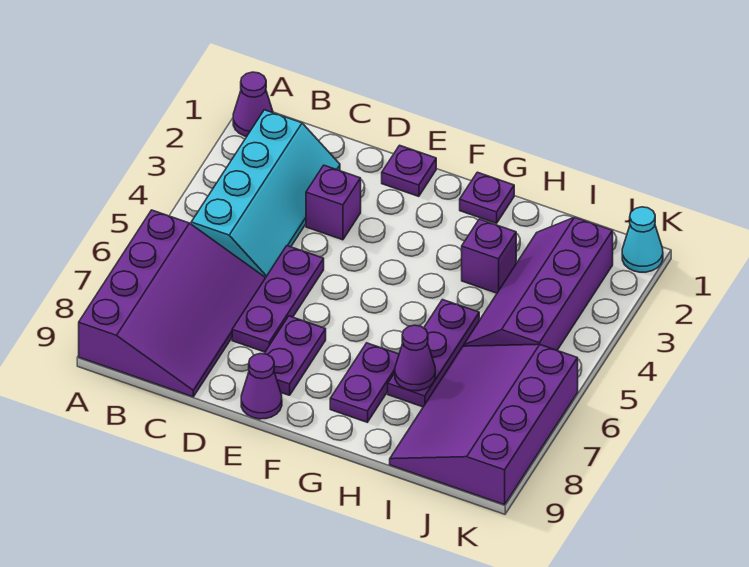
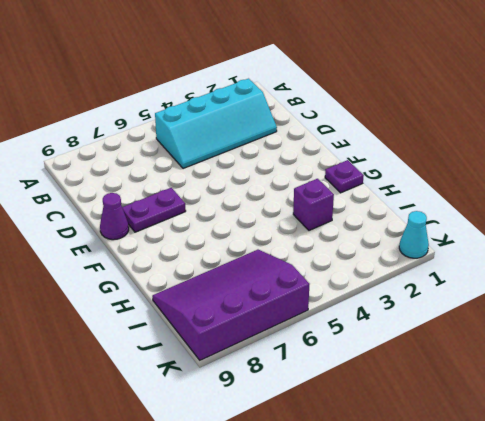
none -> purple 1x1 cone [233,72,273,137]
none -> purple 3x4 slope [79,210,265,397]
none -> purple 1x1 brick [306,165,361,240]

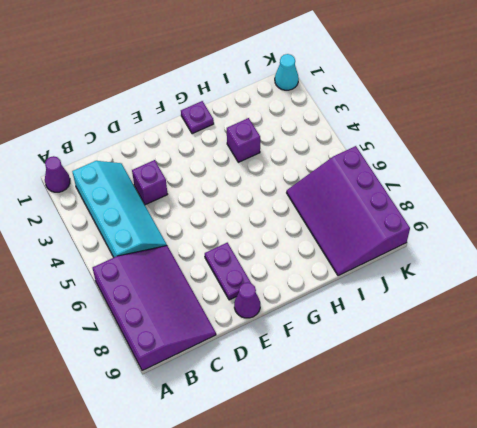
none -> purple 1x3 plate [232,246,324,352]
none -> purple 1x1 plate [382,145,436,196]
none -> purple 1x2 plate [330,343,399,422]

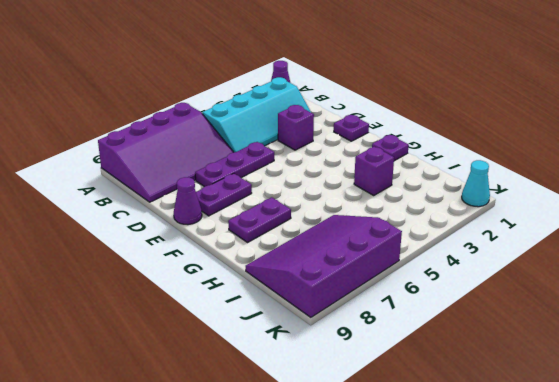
none -> purple 1x3 plate [388,300,479,407]
none -> purple 2x4 slope [464,217,613,350]
none -> purple 1x1 cone [395,325,435,391]

